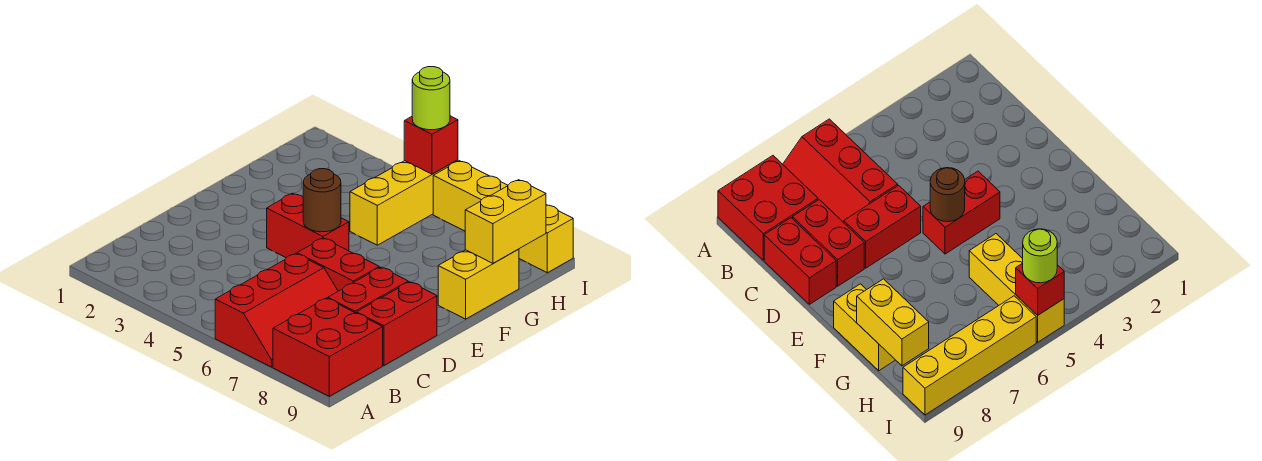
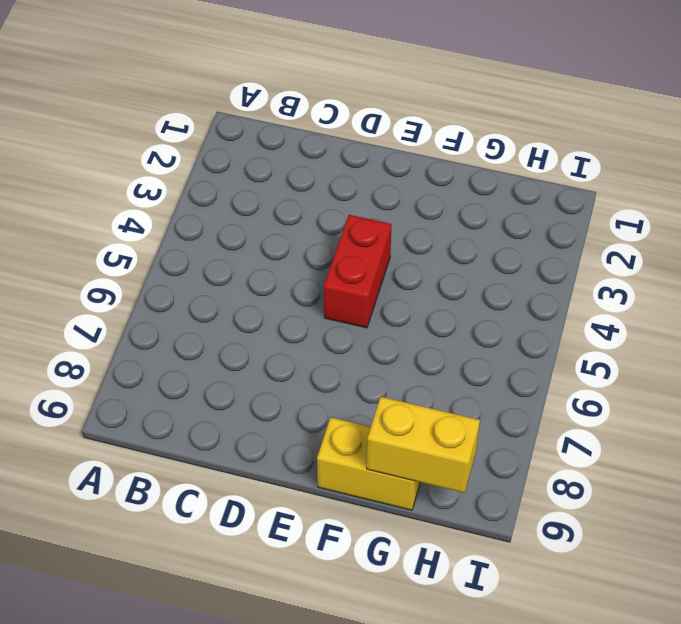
none -> red 2x3 slope [215,254,338,367]
none -> red 2x2 brick [273,298,383,396]
none -> red 1x2 brick [328,267,408,313]

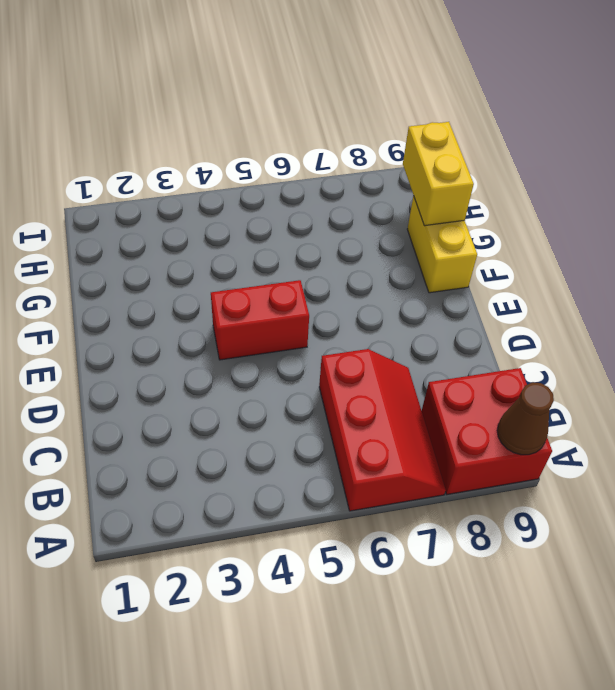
brown 1x1 cone [497,382,554,455] -> none
none -> red 1x2 brick [328,267,408,313]
none -> red 1x2 brick [356,282,437,365]
none -> red 1x2 brick [297,238,379,291]

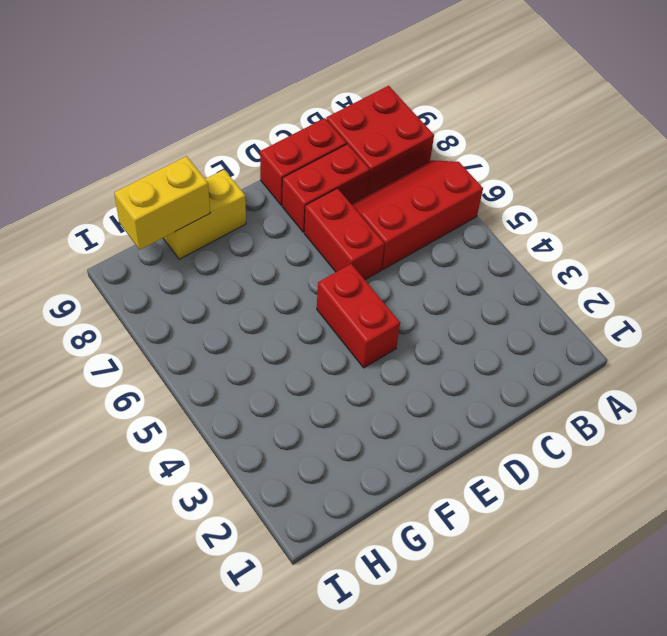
none -> yellow 1x3 brick [350,160,458,245]
none -> yellow 1x4 brick [433,161,573,273]
none -> brown 1x1 round brick [303,169,341,232]

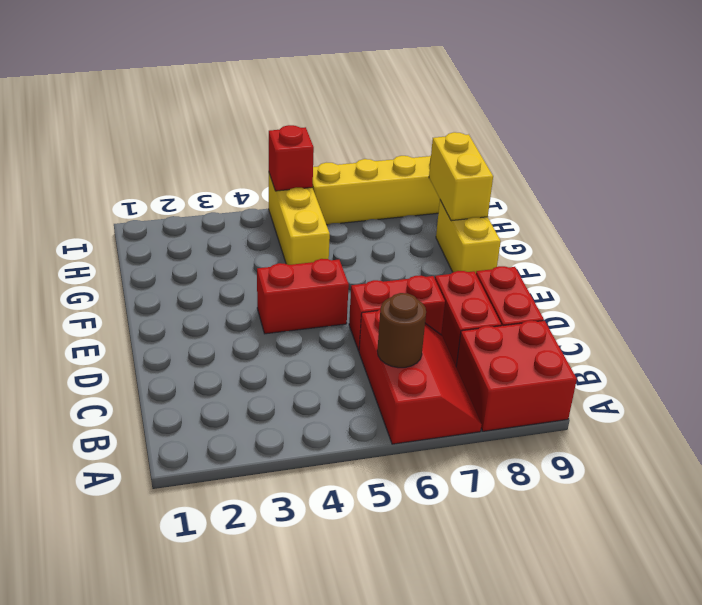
brown 1x1 round brick [377,293,426,368] -> brown 1x1 round brick moved to [303,169,341,232]
none -> lime 1x1 round brick [412,67,450,130]

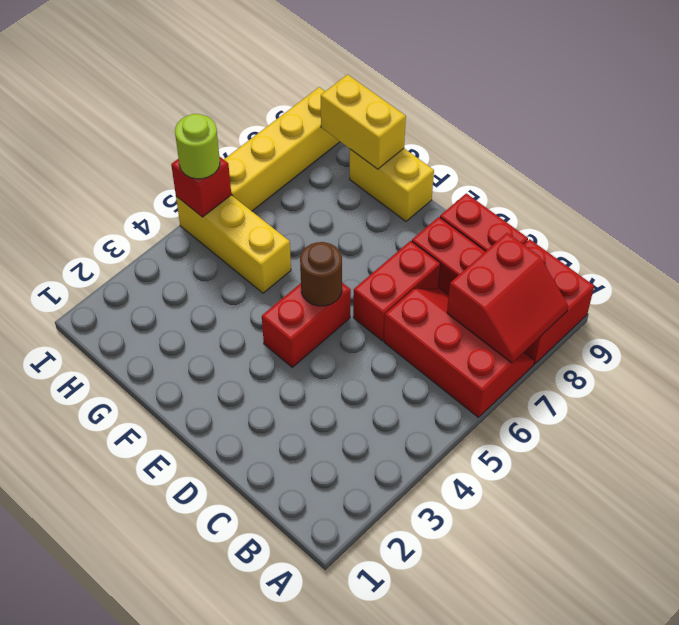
red 2x2 slope [447,233,568,363] -> none

